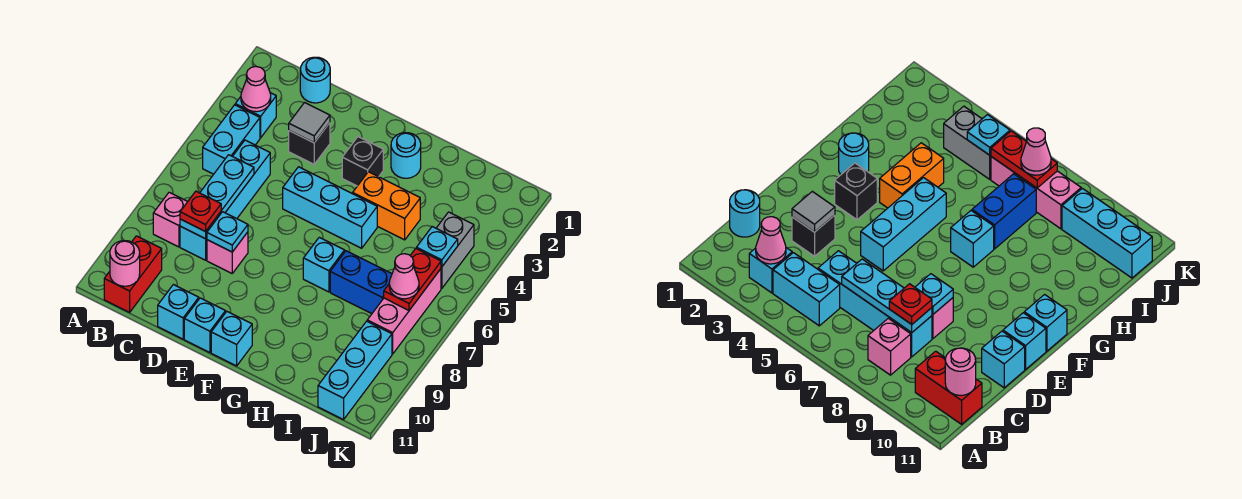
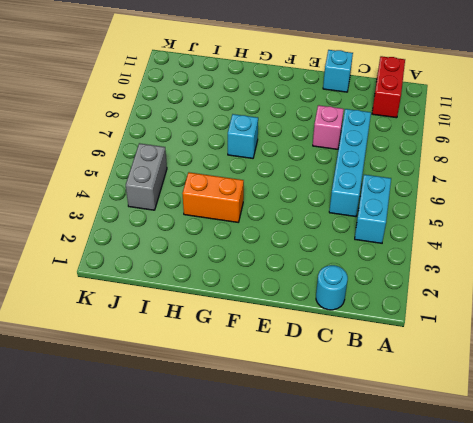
none -> cyan 1x1 brick [235,93,276,138]
none -> pink 1x1 brick [153,192,188,247]
none -> black 1x1 brick [289,123,330,164]

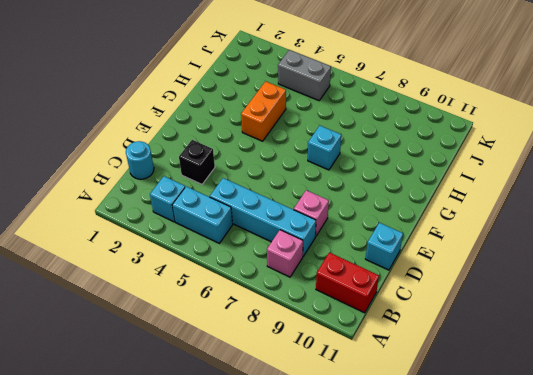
none -> cyan 1x3 brick [283,167,377,248]
none -> cyan 1x1 brick [184,298,226,353]
none -> black 1x1 brick [342,137,383,186]

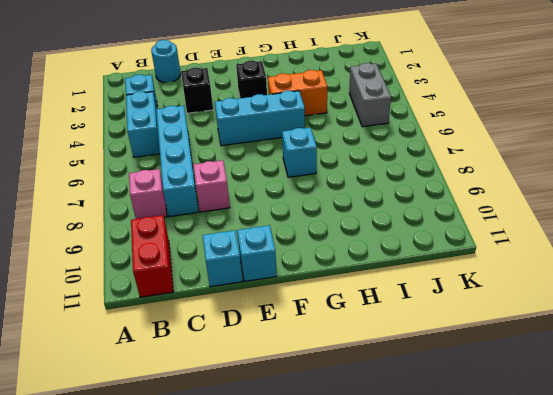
none -> cyan 1x1 brick [211,312,252,366]
none -> cyan 1x1 round brick [391,133,421,178]
none -> blue 1x2 brick [330,251,392,314]

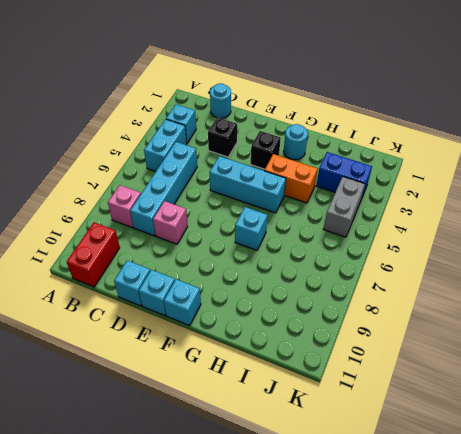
blue 1x2 brick [316,152,372,199] -> blue 1x2 brick moved to [330,251,392,314]
none -> pink 1x3 brick [367,269,441,354]
none -> cyan 1x3 brick [318,321,392,420]
none -> pink 1x1 cone [241,67,271,112]

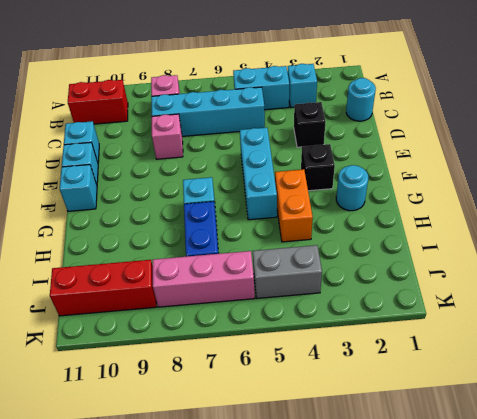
red 1x3 brick [50,260,156,316] -> cyan 1x3 brick [318,321,392,420]
none -> pink 1x1 cone [241,67,271,112]
none -> pink 1x1 round brick [110,241,140,286]
none -> cyan 1x3 plate [180,155,254,239]

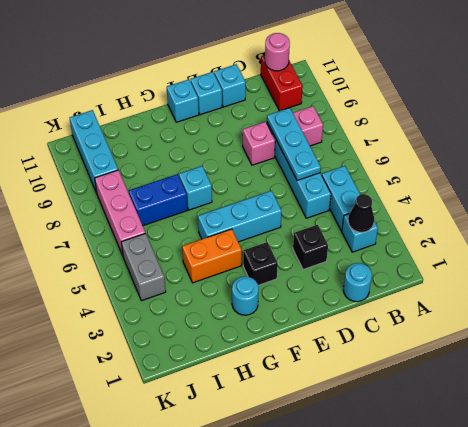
black 1x1 cone [348,194,374,232] -> pink 1x1 cone [241,67,271,112]
none -> grey 1x1 tile [289,103,330,143]
none -> cyan 1x1 plate [207,212,248,252]
none -> cyan 1x1 plate [416,227,458,267]

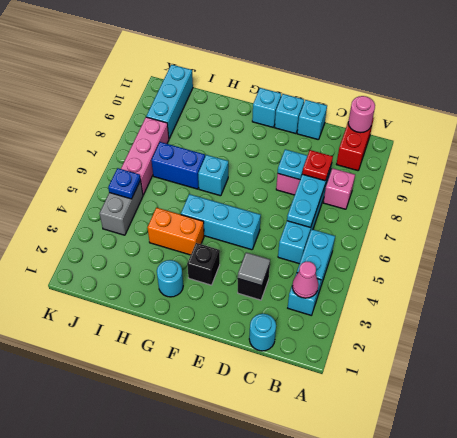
blue 1x1 plate [108,168,141,199] -> cyan 1x1 plate [416,227,458,267]
none -> red 1x2 plate [384,249,441,310]
none -> pink 1x1 cone [389,254,419,299]

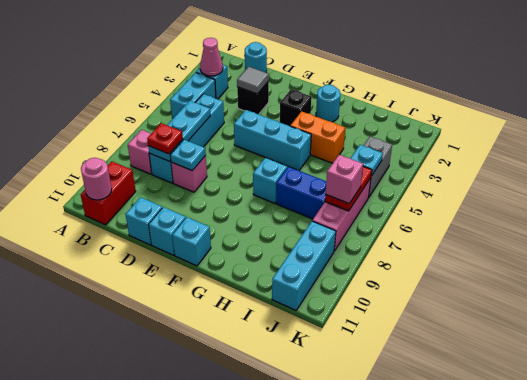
pink 1x1 brick [326,155,363,203] -> pink 1x1 cone [389,254,419,299]

